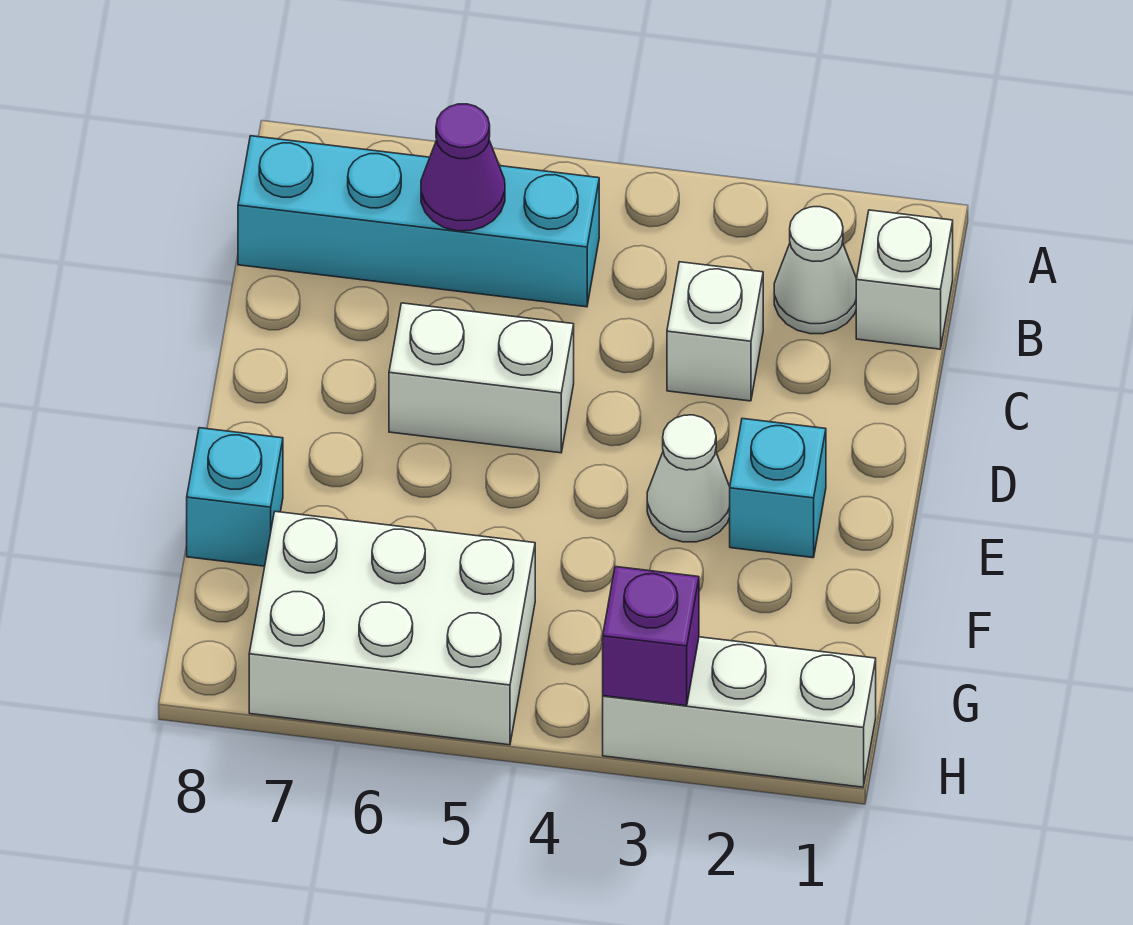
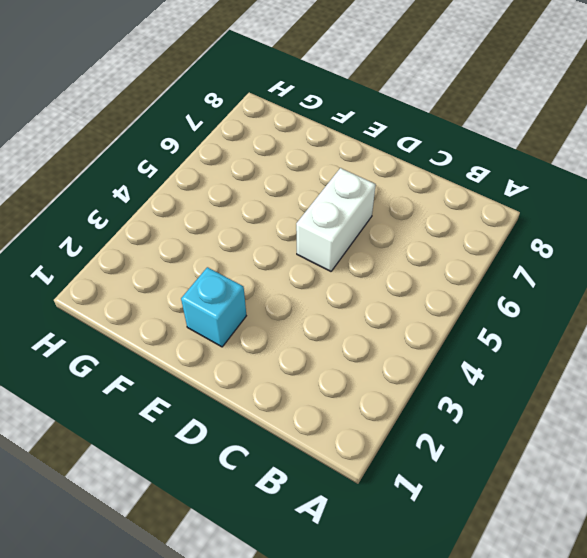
none -> white 1x1 brick [856,210,953,349]
none -> white 1x1 cone [774,207,857,334]
none -> cyan 1x4 brick [238,136,599,307]

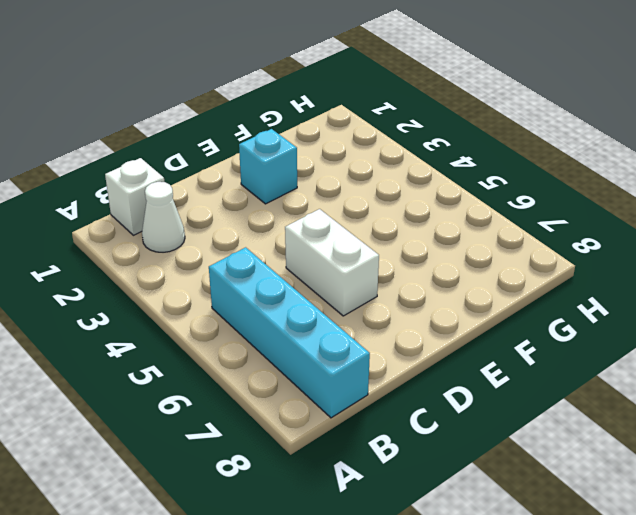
none -> white 1x1 brick [667,262,763,401]
none -> white 1x1 cone [647,415,730,542]
none -> cyan 1x1 brick [187,428,283,566]

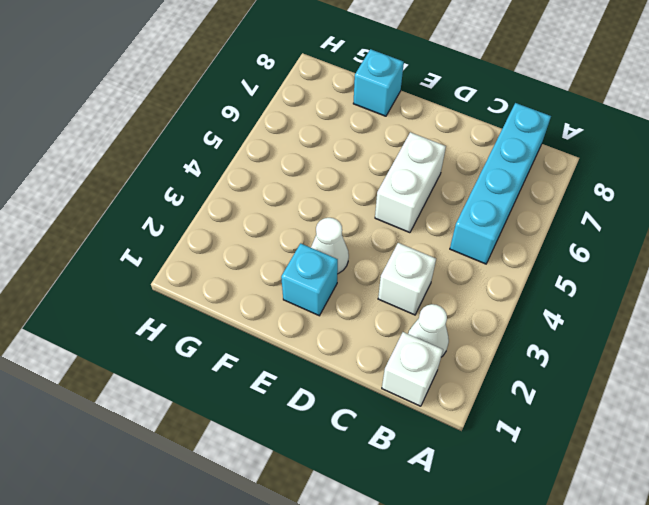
none -> white 2x3 brick [249,511,535,745]
none -> white 1x3 brick [603,637,876,787]
none -> purple 1x1 cone [421,104,505,231]

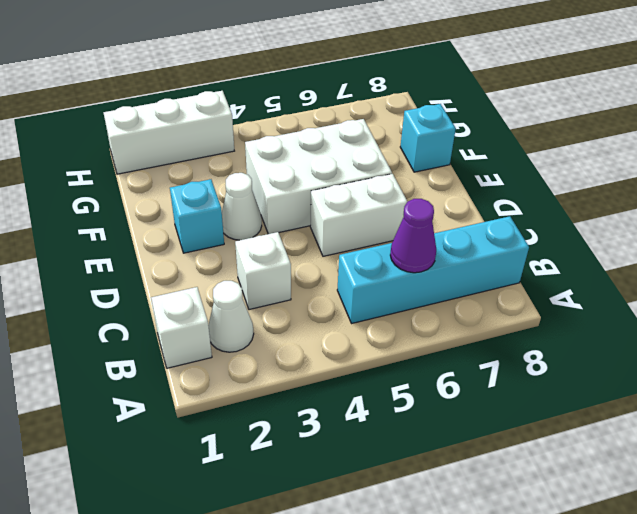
white 2x3 brick [245,119,392,234] -> white 2x3 brick moved to [249,511,535,745]
none -> purple 1x1 brick [603,567,699,706]

